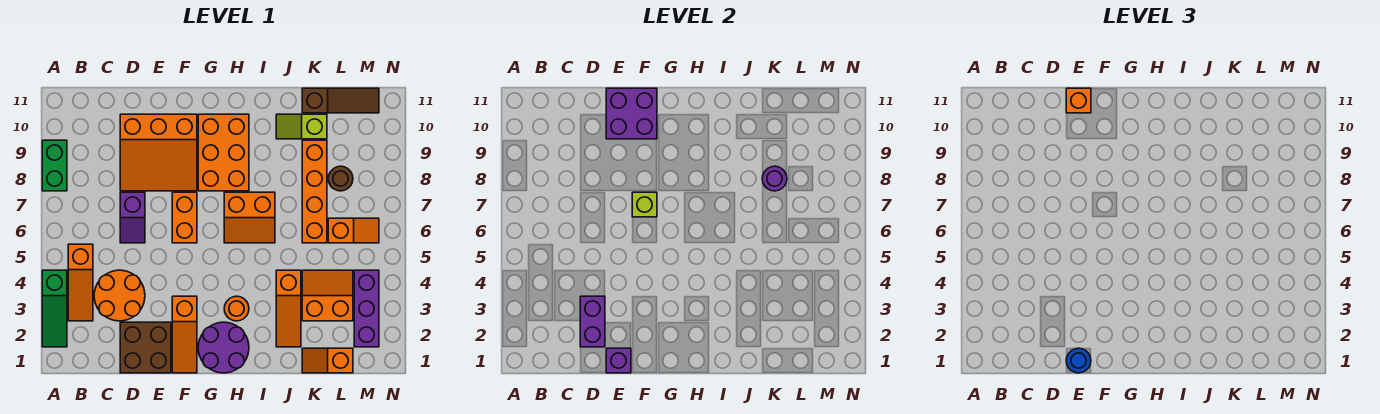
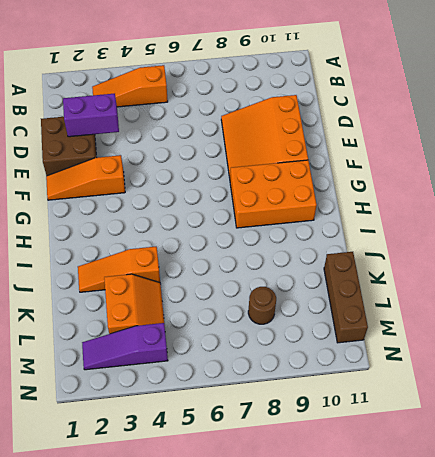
brown 1x3 brick [324,252,368,343] -> brown 1x3 slope [302,88,379,113]
purple 1x3 slope [82,323,168,370] -> purple 1x3 brick [354,270,379,347]
none -> green 1x3 slope [42,270,67,347]
none -> green 1x2 brick [42,140,67,191]
none -> orange 2x2 round brick [94,270,145,321]

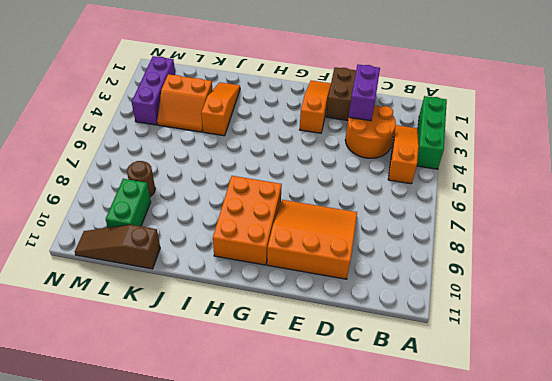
green 1x3 brick [417,96,447,169] -> green 1x3 slope [42,270,67,347]
green 1x2 brick [106,179,151,228] -> green 1x2 brick moved to [42,140,67,191]
none -> purple 1x2 slope [120,192,145,243]
none -> orange 1x2 brick [172,192,197,243]
none -> purple 2x2 round brick [198,322,249,373]

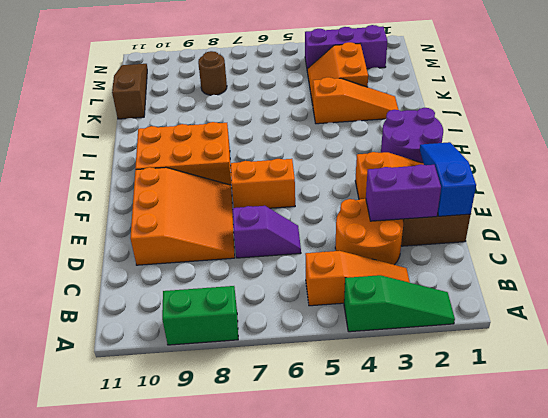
blue 1x3 slope [420,142,476,216] -> purple 1x1 brick [606,348,631,373]
none -> orange 1x1 round brick [224,296,249,321]
none -> orange 2x2 slope [224,192,275,243]
none -> lime 1x2 slope [276,114,327,139]

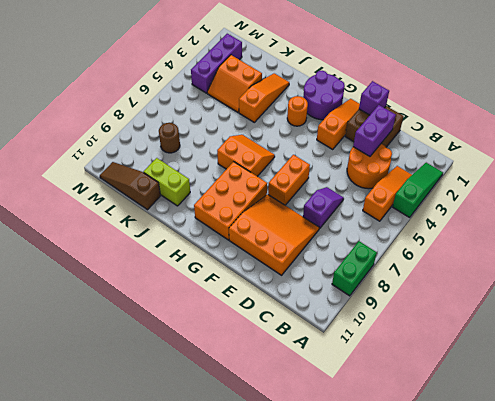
lime 1x2 brick [144,158,190,206] -> lime 1x2 slope [276,114,327,139]
none -> orange 1x2 slope [302,348,353,373]
none -> orange 1x4 brick [302,140,327,243]
none -> orange 1x2 slope [328,218,379,243]

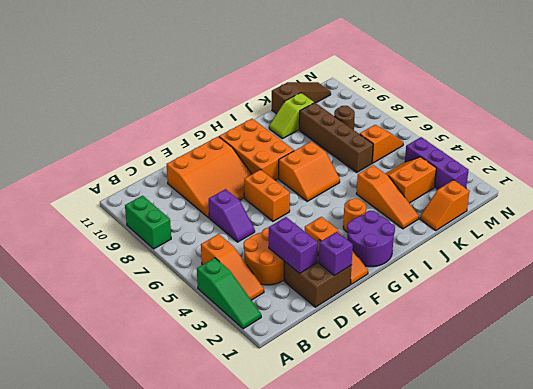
brown 1x4 brick [299,103,373,172] -> orange 1x4 brick [302,140,327,243]
none -> purple 2x2 brick [606,88,657,139]
none -> lime 1x1 brick [632,192,657,217]
none -> purple 1x1 round brick [762,166,787,191]

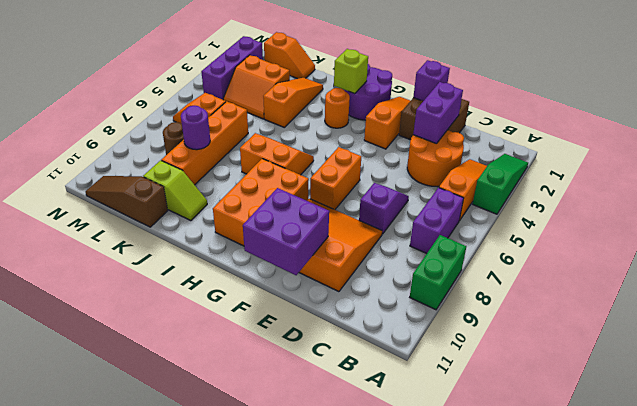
purple 1x2 brick [410,188,463,254] -> none
lime 1x1 brick [334,49,368,94] -> lime 1x1 brick moved to [632,192,657,217]
none -> blue 1x1 round brick [1066,348,1091,373]
none -> orange 1x1 brick [1066,88,1091,113]

